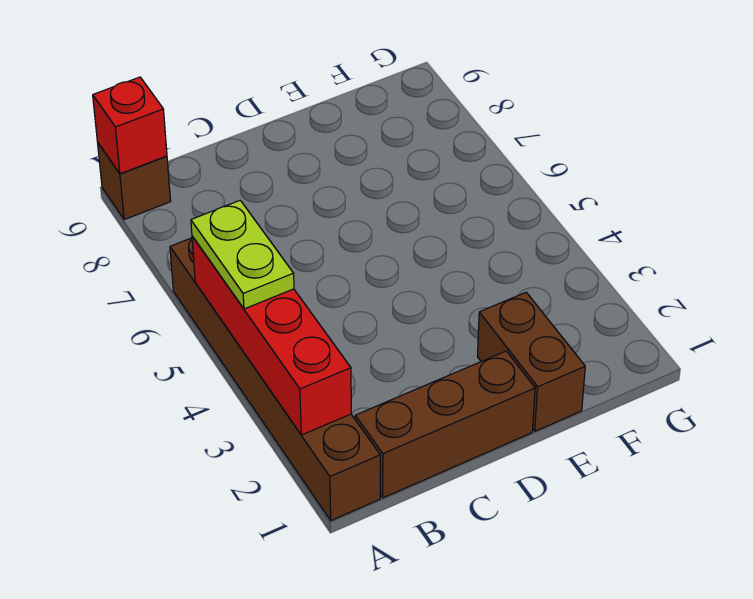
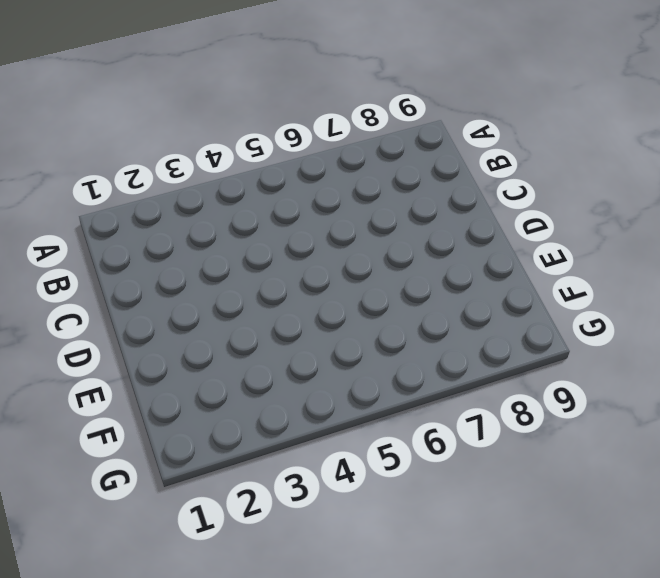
none -> brown 1x6 brick [170,238,380,521]
none -> brown 1x1 brick [98,143,171,220]

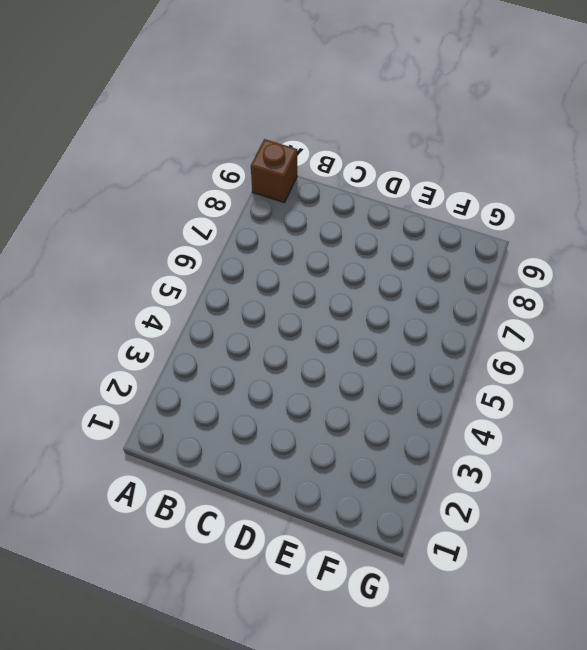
none -> brown 1x6 brick [170,238,380,521]
none -> brown 1x3 brick [355,351,535,498]

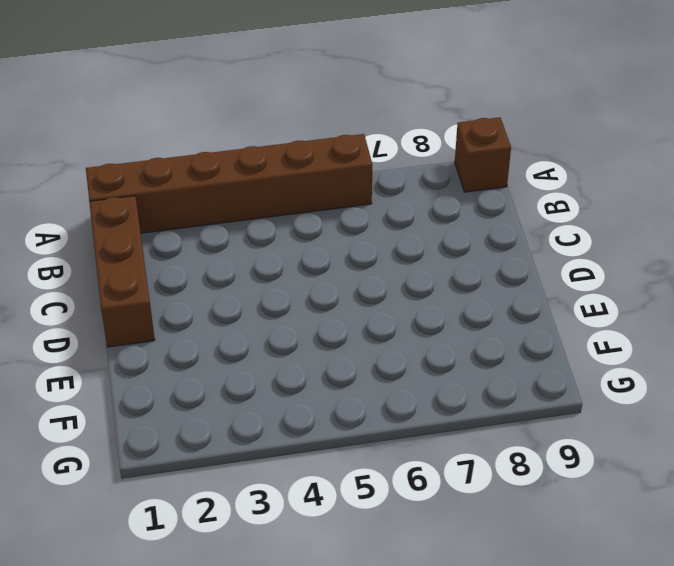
none -> brown 1x2 brick [477,292,585,431]
none -> red 1x4 brick [192,236,351,435]

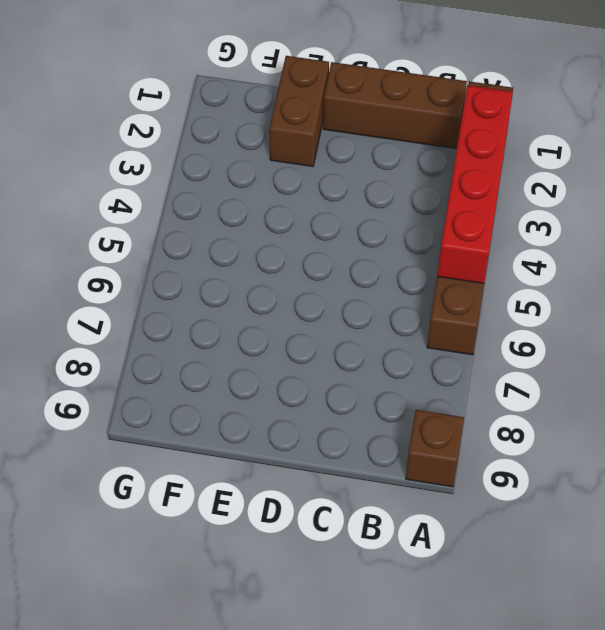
none -> red 1x1 brick [93,77,167,174]
none -> lime 1x2 plate [191,200,294,309]

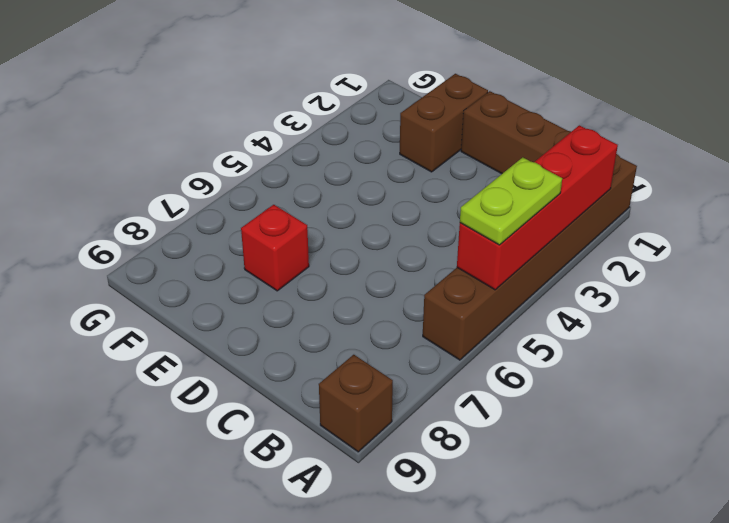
red 1x1 brick [241,205,309,291] -> red 1x1 brick moved to [93,77,167,174]

